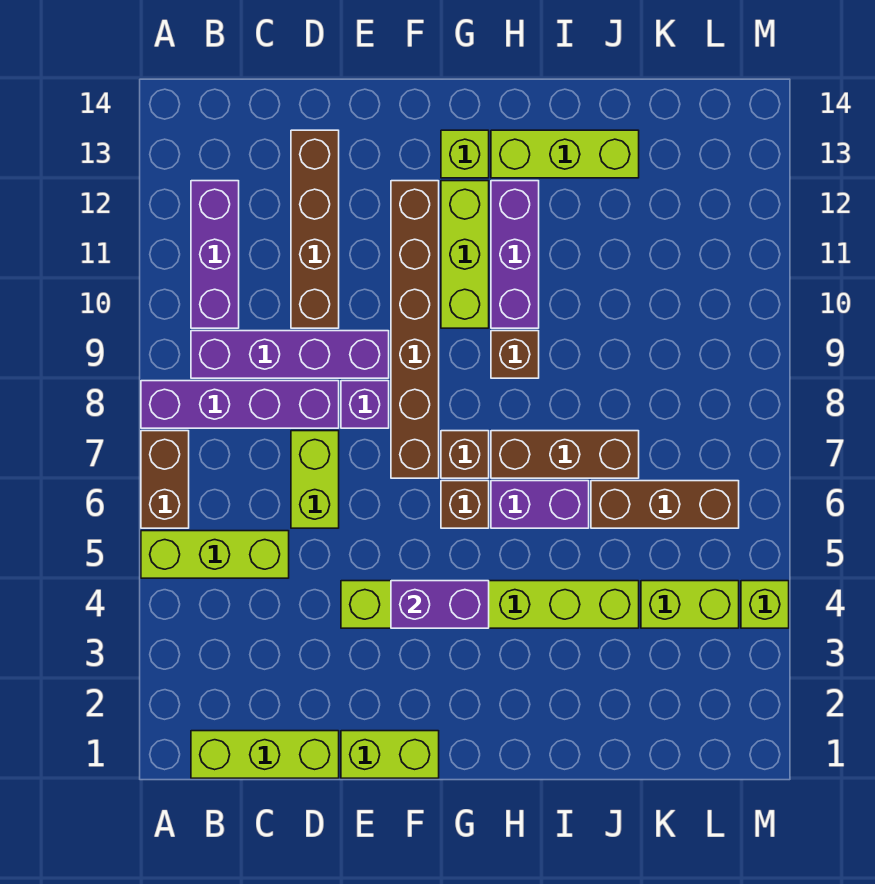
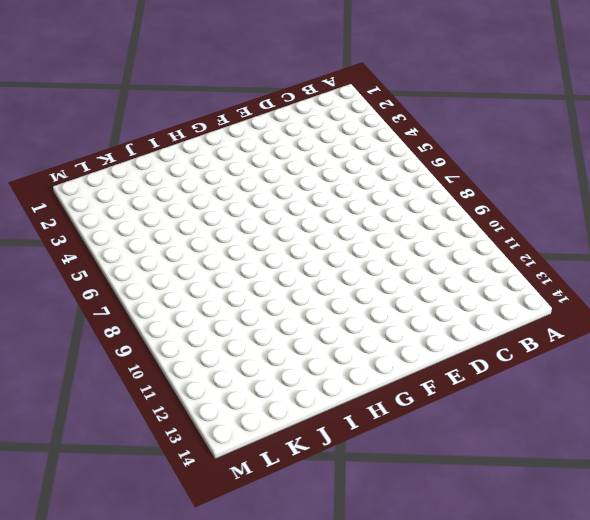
none -> lime 1x3 brick [141,531,289,578]
none -> brown 1x2 brick [141,431,189,528]
none -> purple 1x4 brick [141,381,339,428]

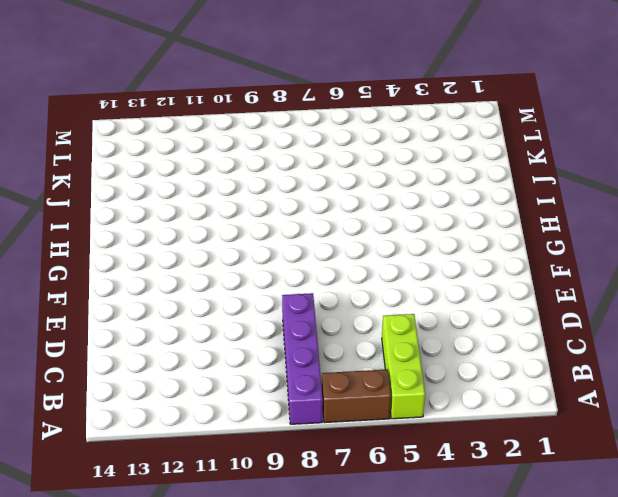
none -> lime 1x3 brick [191,731,339,778]
none -> purple 1x4 brick [191,331,389,378]
none -> purple 1x3 brick [191,181,239,328]

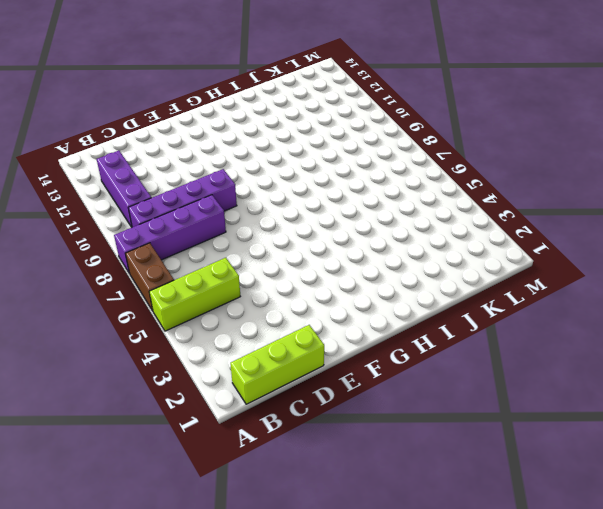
none -> lime 1x2 brick [291,431,339,528]
none -> brown 1x4 brick [291,130,339,328]
none -> lime 1x2 brick [341,731,439,778]

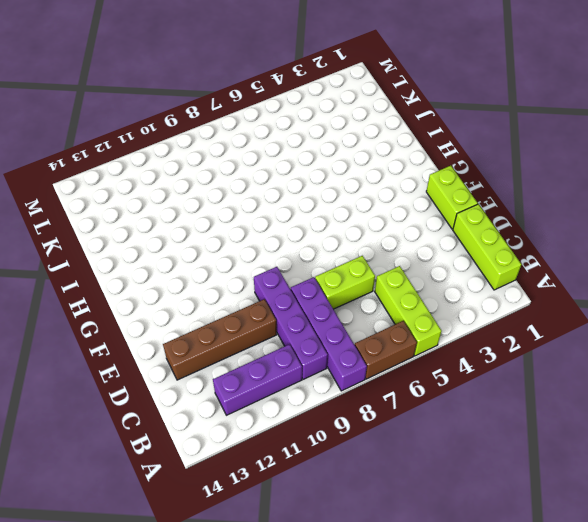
none -> lime 1x6 brick [341,581,639,628]
none -> purple 1x1 brick [341,381,389,428]
none -> brown 1x6 brick [391,181,439,478]

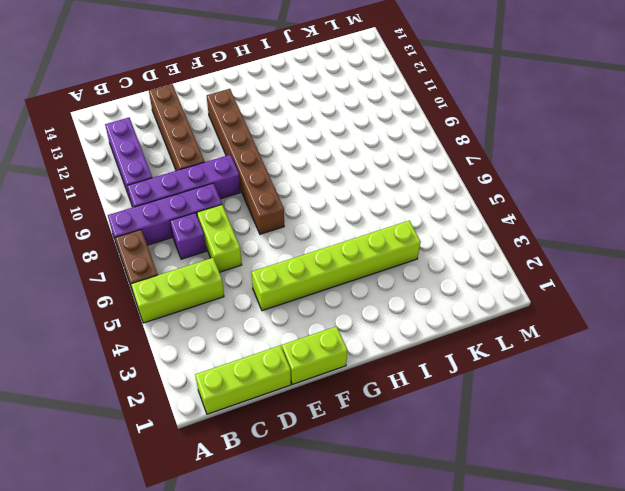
purple 1x1 brick [170,213,206,259] -> purple 1x1 brick moved to [341,381,389,428]
none -> brown 1x1 brick [441,481,489,528]
none -> brown 1x1 brick [441,431,489,478]
none -> lime 1x3 brick [441,181,489,328]

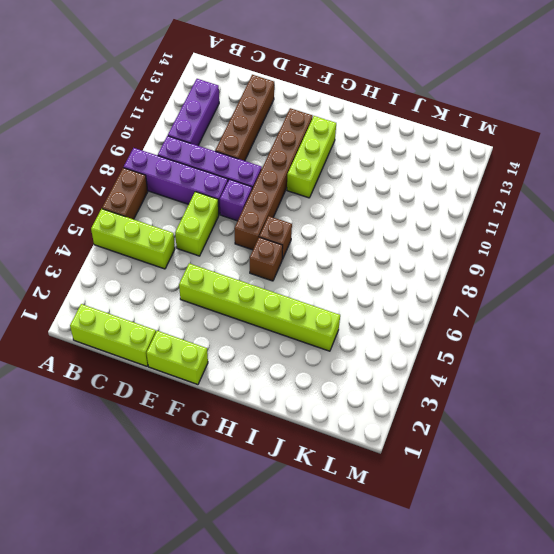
none -> lime 1x1 brick [441,130,489,178]
none -> purple 1x2 brick [491,481,589,528]
none -> brown 1x3 brick [491,431,639,478]

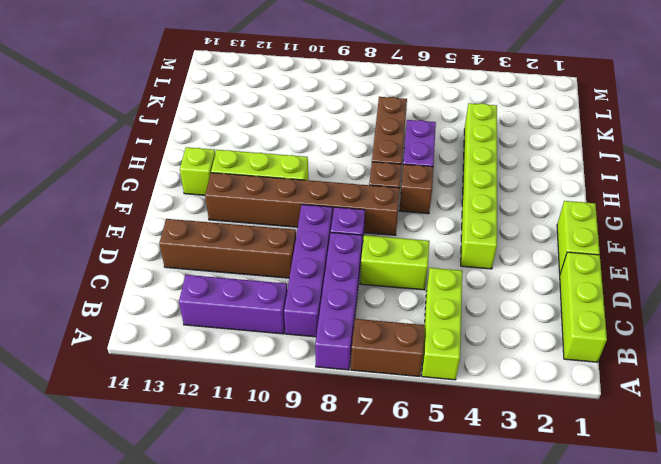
none -> brown 1x1 brick [491,331,539,378]
none -> purple 1x3 brick [491,181,539,328]
none -> lime 1x3 brick [491,130,639,178]

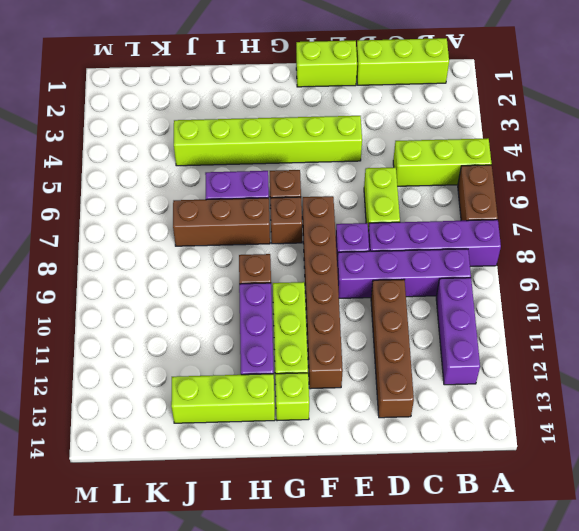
none -> brown 1x3 brick [591,481,739,528]
none -> lime 1x2 brick [641,581,739,628]
none -> lime 1x1 brick [741,581,789,628]

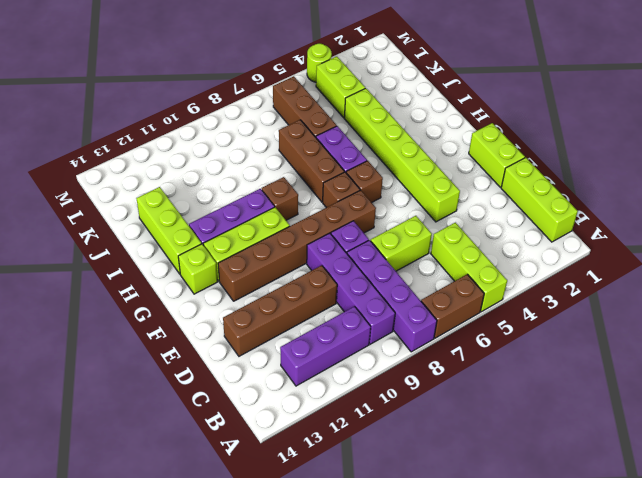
lime 1x1 round brick [307,44,332,82] -> lime 1x1 brick [741,581,789,628]
none -> purple 1x2 brick [391,581,489,628]

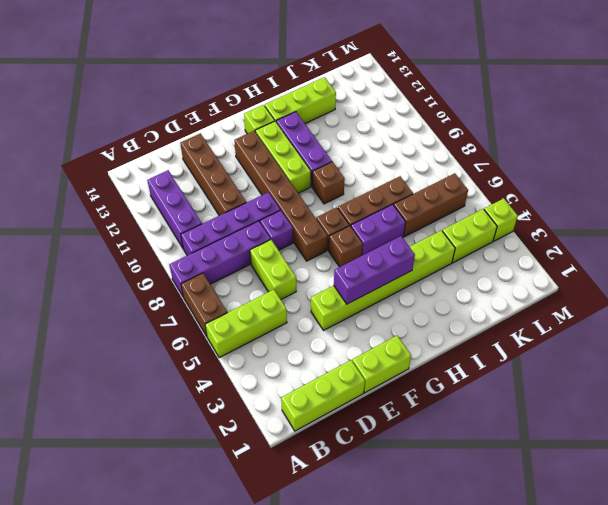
purple 1x3 brick [334,236,415,304] -> purple 1x2 brick [391,581,489,628]

